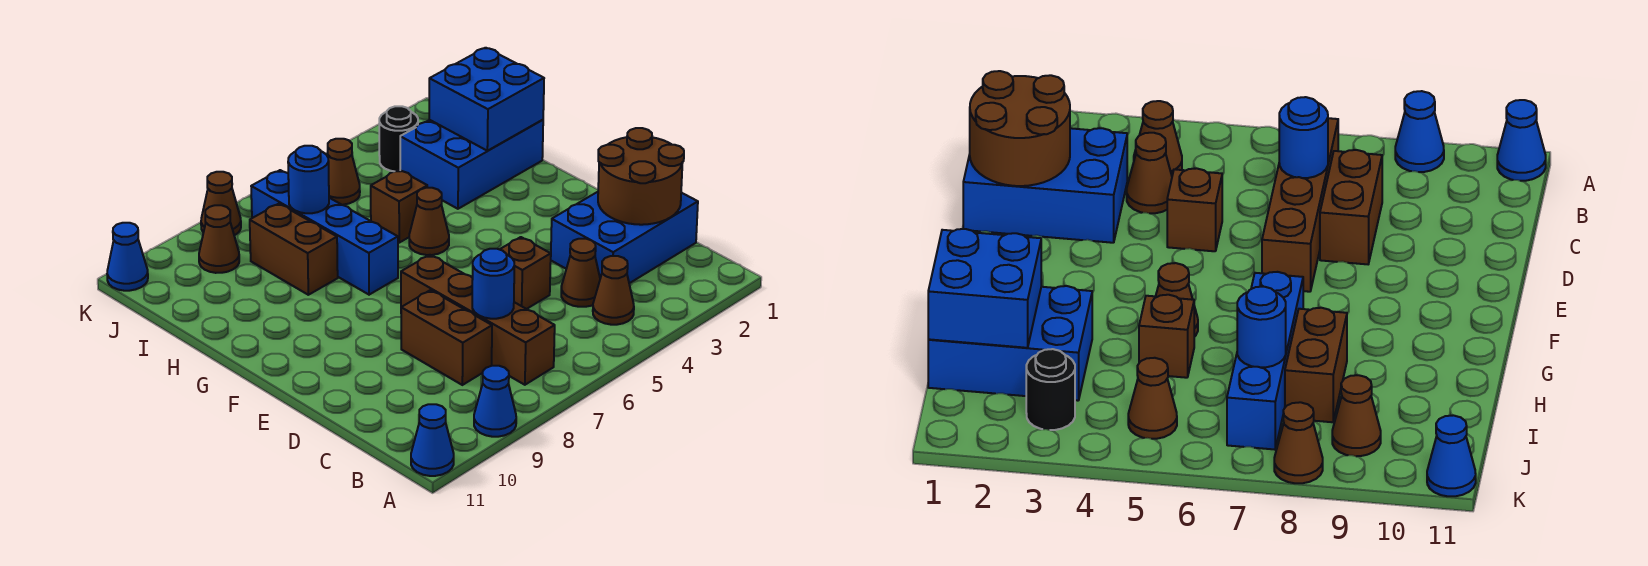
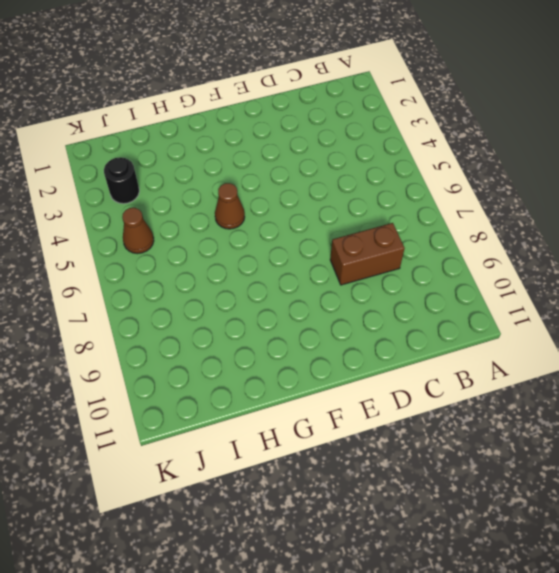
none -> blue 1x1 cone [474,366,516,437]
none -> blue 1x1 cone [411,404,454,476]
none -> brown 1x1 cone [593,256,634,325]

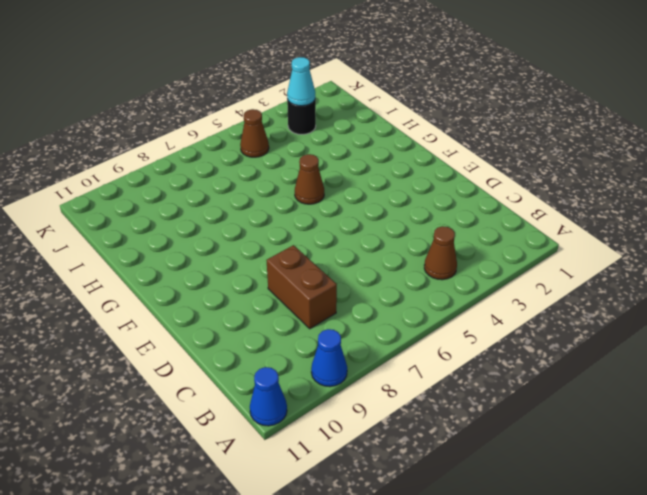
cyan 1x1 cone [287,57,315,106] -> none
none -> brown 1x4 brick [401,255,555,385]
none -> blue 2x3 brick [551,192,698,283]
none -> brown 1x1 cone [561,239,600,307]

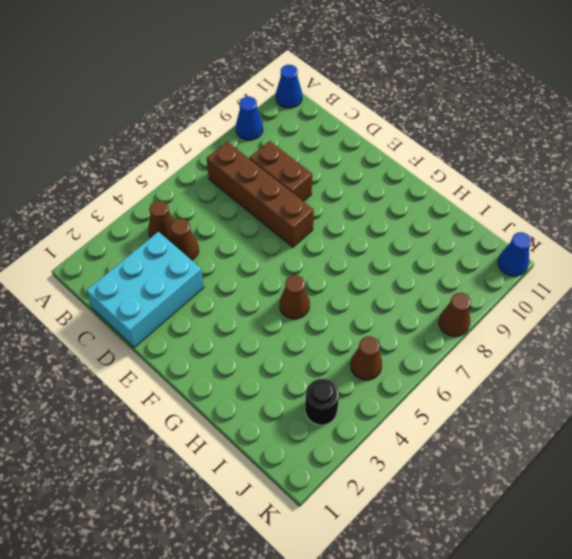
cyan 2x3 brick [86,232,204,348] -> blue 2x3 brick [551,192,698,283]
none -> brown 1x1 brick [500,237,551,309]
none -> blue 1x4 brick [251,170,398,295]
none -> blue 2x3 brick [400,120,543,209]

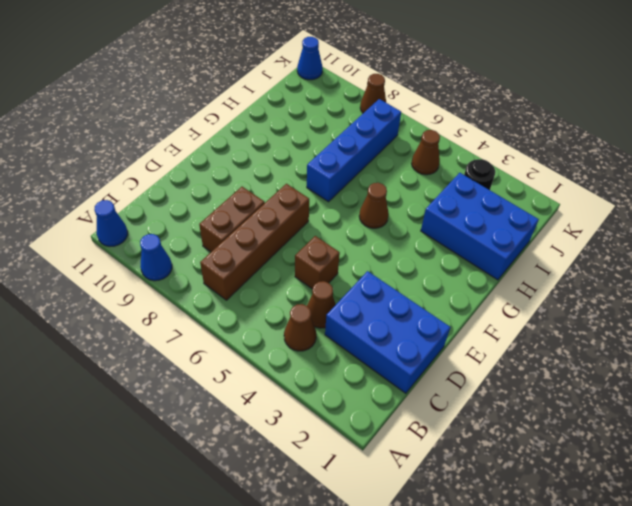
none -> brown 1x1 brick [371,170,427,243]
none -> brown 1x2 brick [250,204,338,295]
none -> brown 1x1 cone [199,205,239,273]

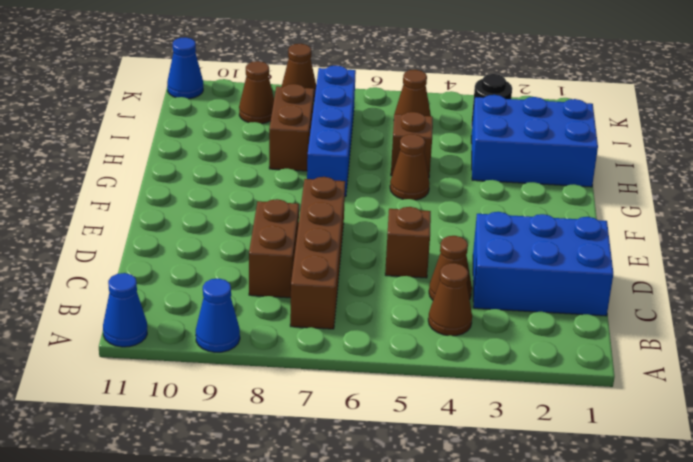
none -> brown 2x2 round brick [598,128,684,225]
none -> blue 1x1 round brick [472,249,514,319]
none -> blue 2x2 brick [429,48,544,151]

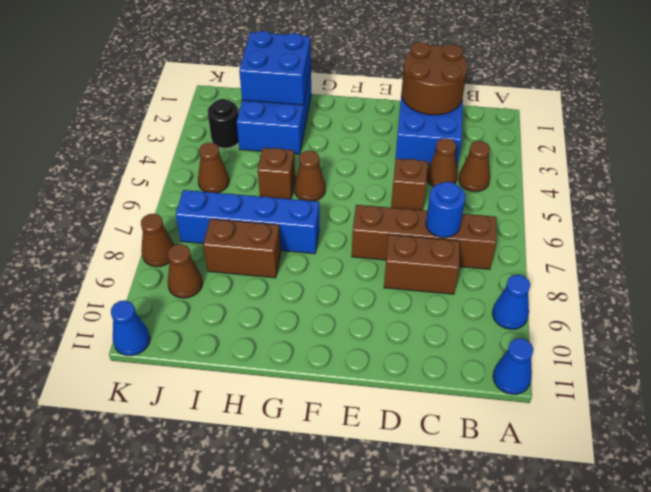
none -> blue 1x1 round brick [288,146,329,213]

